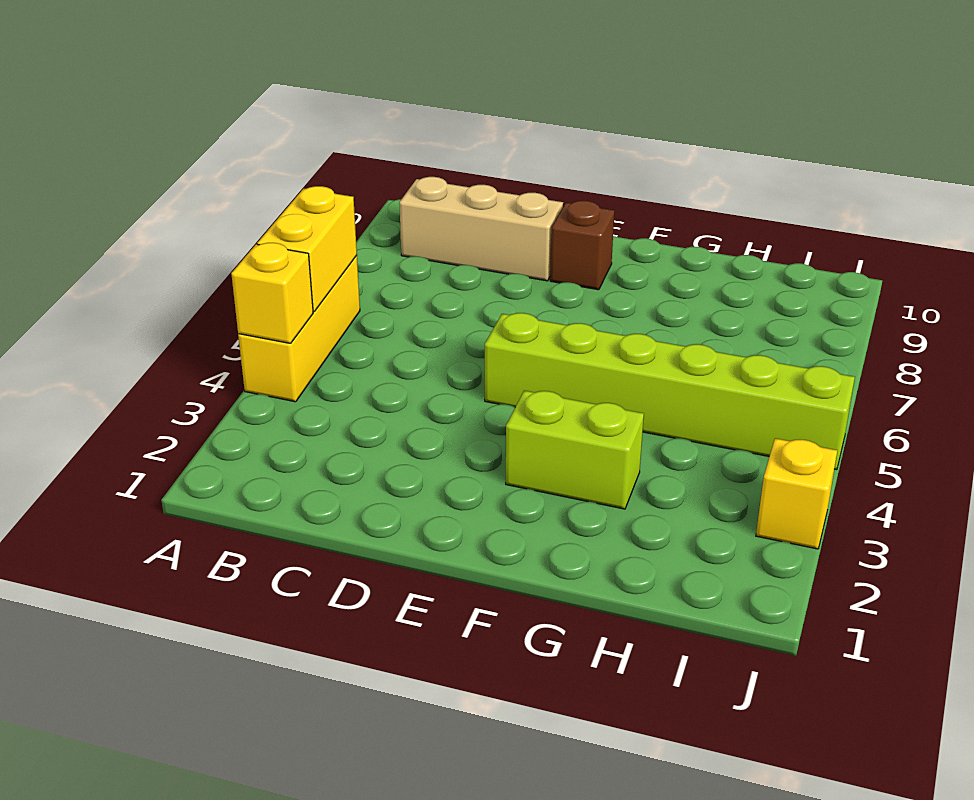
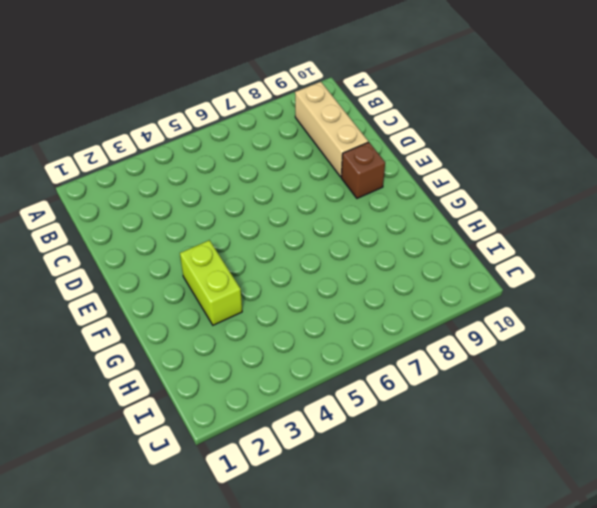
none -> yellow 1x3 brick [238,255,360,402]
none -> lime 1x6 brick [485,313,855,470]

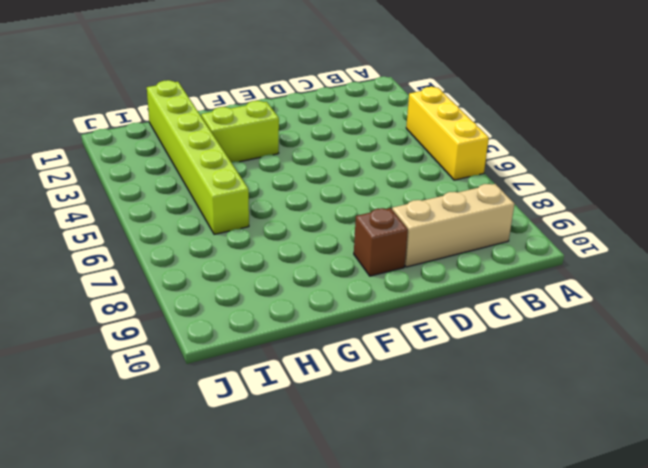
lime 1x6 brick [147,80,249,234] -> lime 1x6 brick turned to [485,313,855,470]
none -> yellow 1x1 brick [756,438,837,549]
none -> yellow 1x1 brick [231,243,313,343]

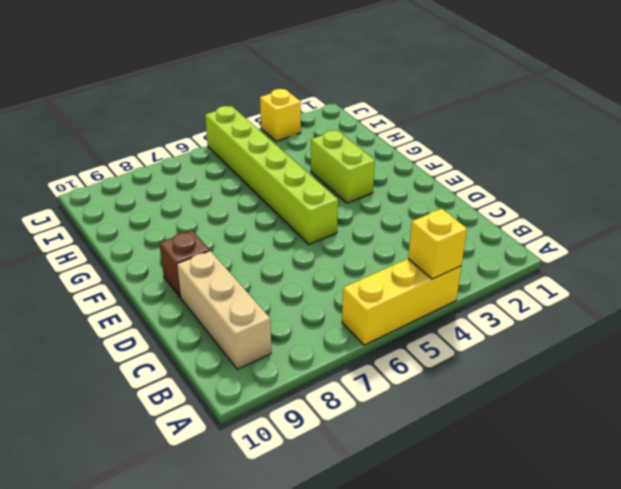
none -> yellow 1x2 brick [257,186,357,312]

